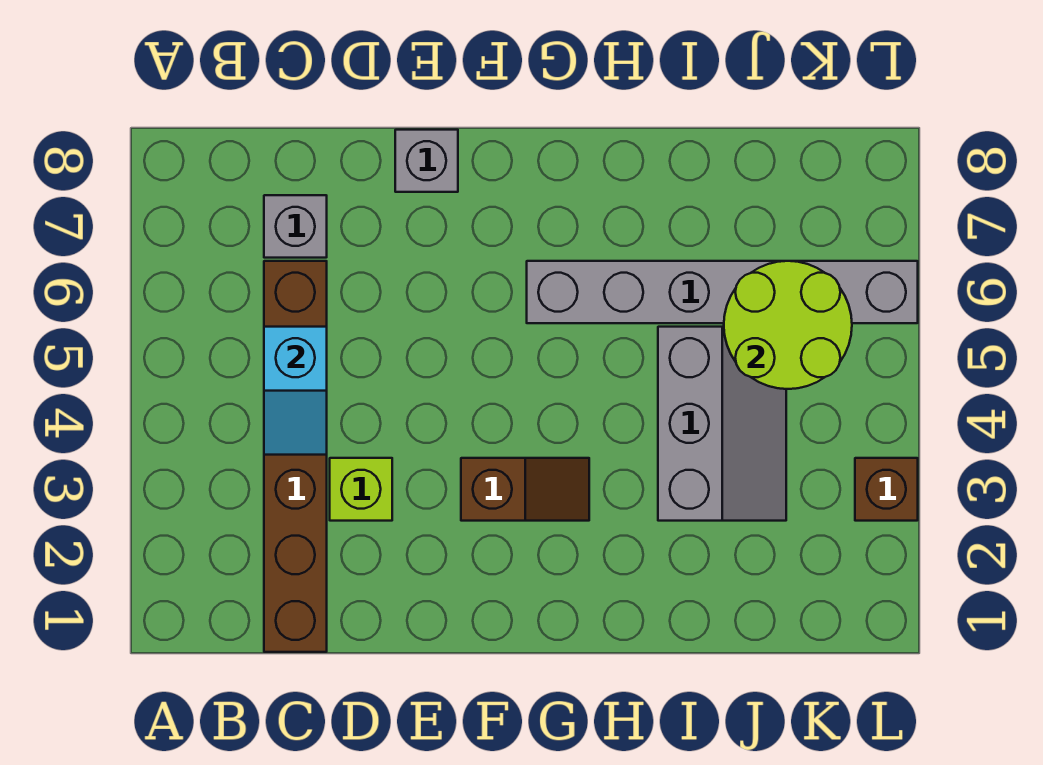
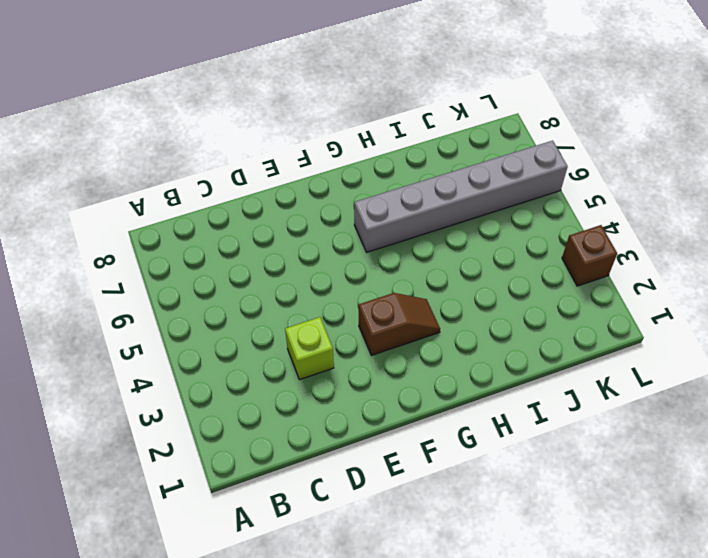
none -> brown 1x6 brick [264,261,327,652]
none -> grey 1x1 brick [264,195,327,258]

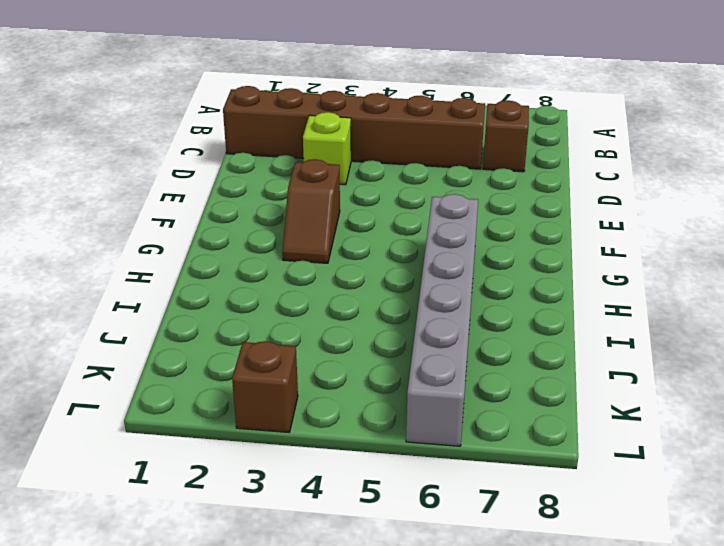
brown 1x1 brick [483,100,529,172] -> grey 1x1 brick [264,195,327,258]
none -> grey 1x1 brick [395,130,458,192]
none -> grey 2x3 slope [658,327,786,521]

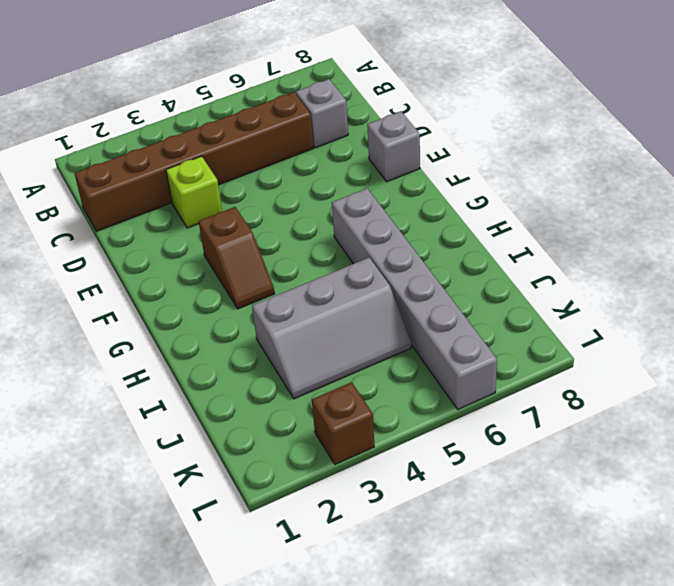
none -> cyan 1x2 slope [264,327,327,455]
none -> lime 2x2 round brick [724,261,852,389]

